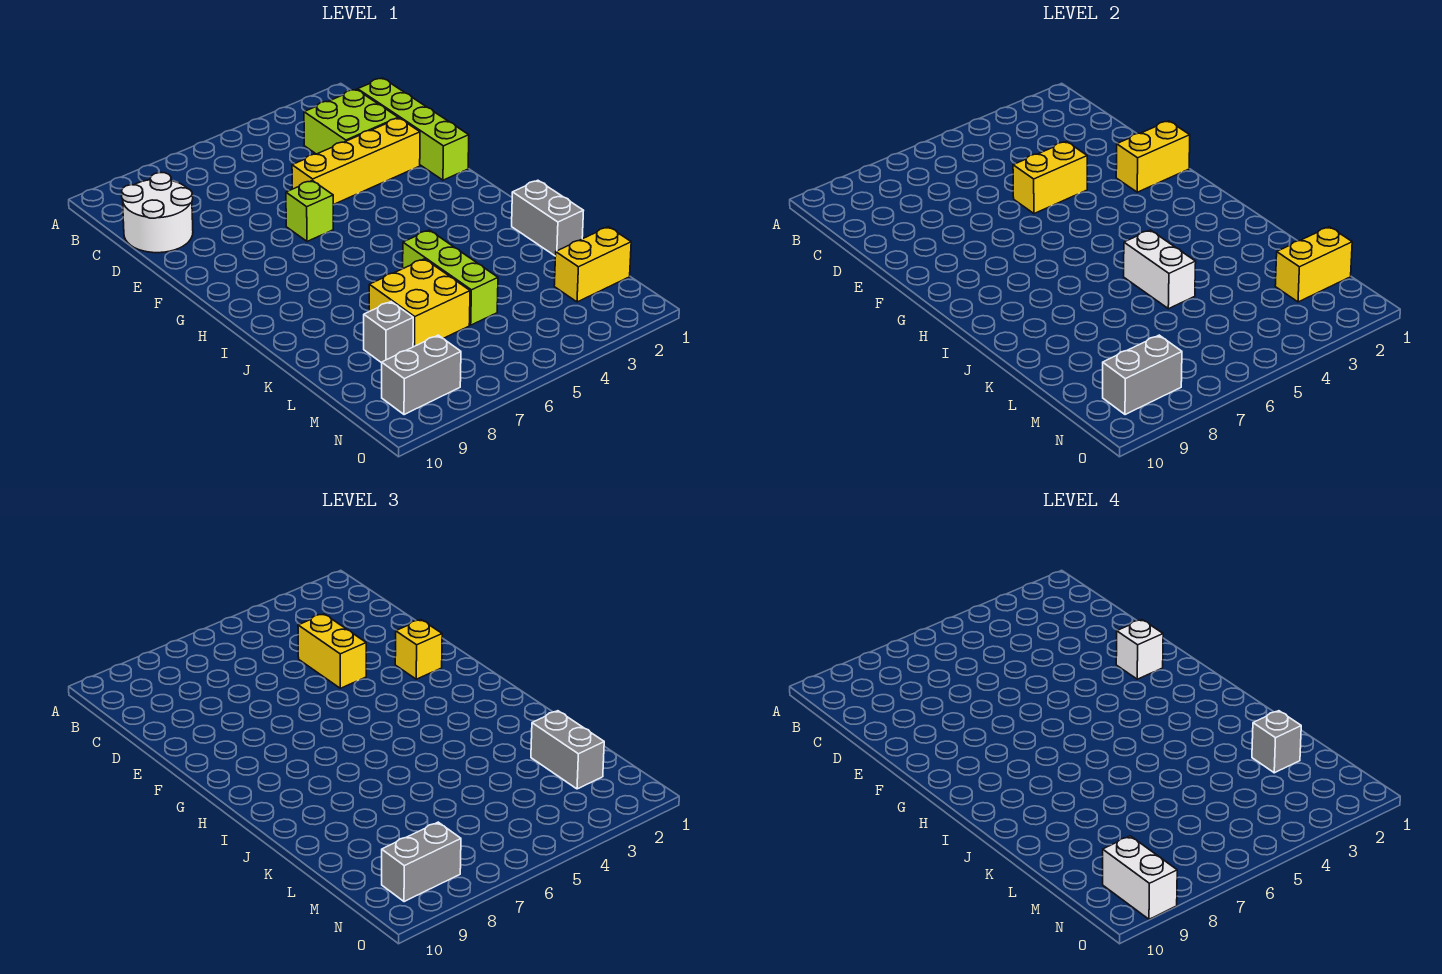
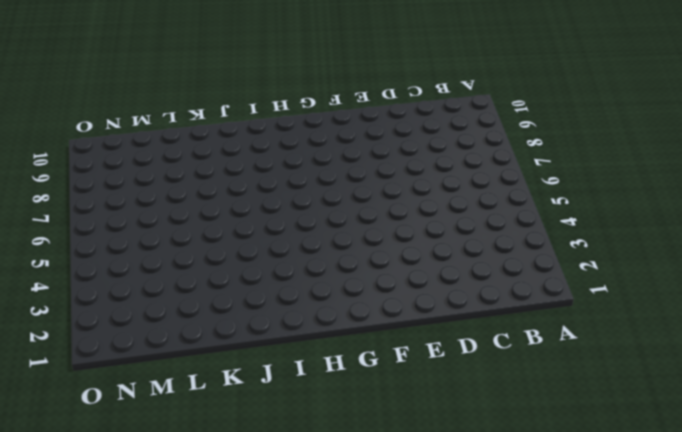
none -> lime 1x4 brick [358,78,469,180]
none -> lime 2x2 brick [304,89,398,154]
none -> white 2x2 round brick [122,173,193,253]

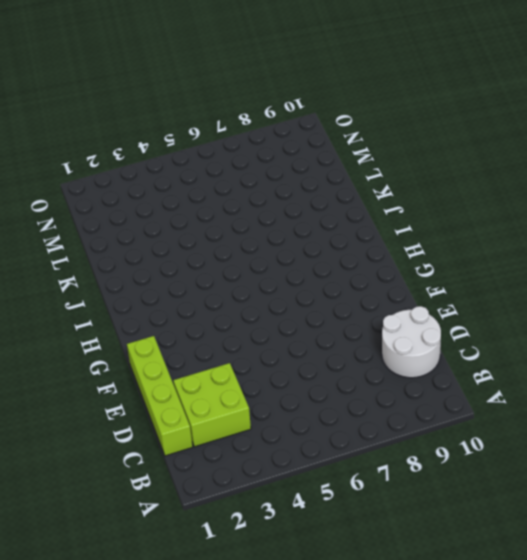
none -> yellow 1x4 brick [292,118,420,205]
none -> lime 1x1 brick [286,181,333,241]
none -> grey 1x2 brick [512,180,584,256]

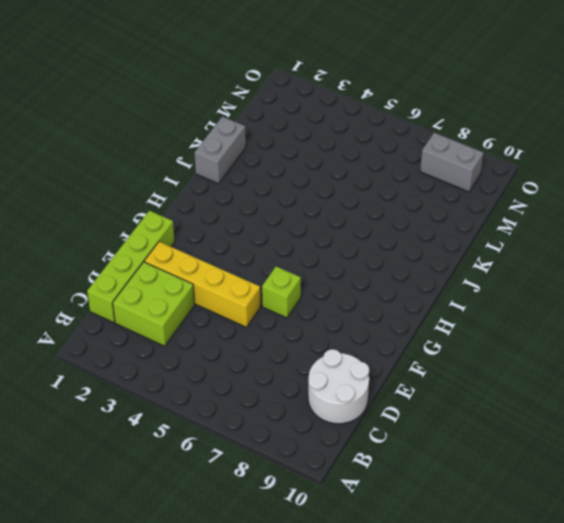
none -> lime 1x3 brick [403,230,498,325]
none -> yellow 2x2 brick [369,259,470,347]
none -> grey 1x1 brick [364,302,413,363]

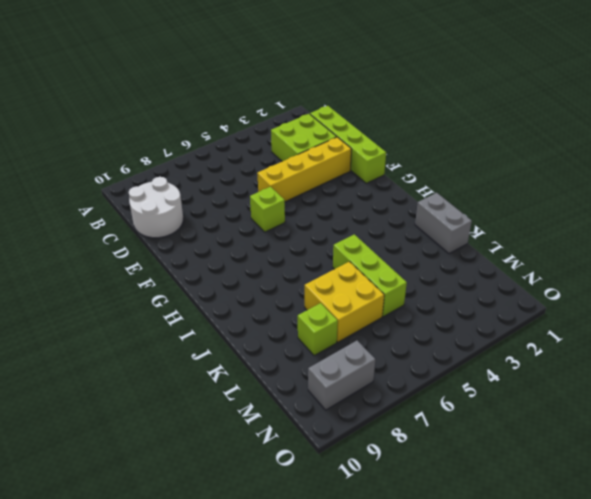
lime 1x1 brick [298,303,338,356] -> grey 1x1 brick [364,302,413,363]
none -> yellow 1x2 brick [554,227,631,302]
none -> yellow 1x2 brick [1013,142,1087,214]
none -> yellow 1x2 brick [1116,121,1190,192]

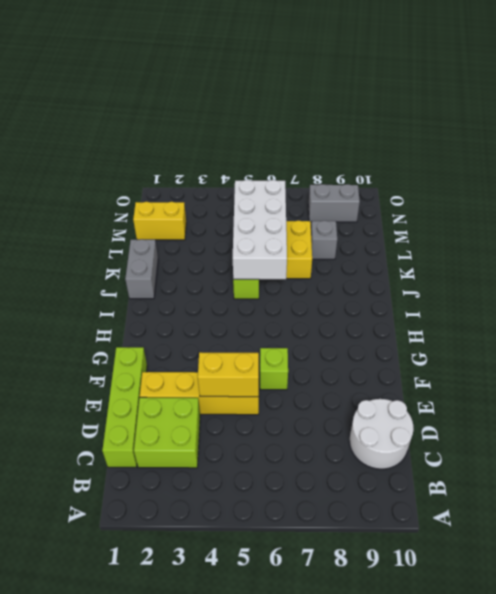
white 2x4 brick [233,180,287,279] -> white 1x2 brick [1124,230,1196,309]
none -> yellow 1x2 brick [1116,121,1190,192]
none -> yellow 1x2 brick [1275,227,1352,302]
none -> grey 1x2 brick [1103,335,1182,415]

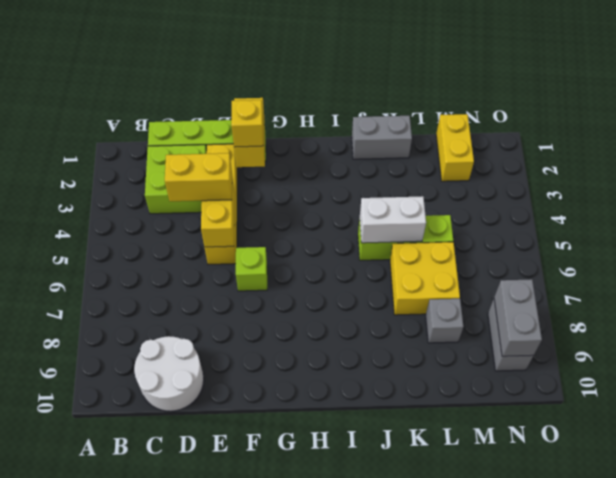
none -> yellow 1x2 brick [1275,227,1352,302]
none -> grey 1x2 brick [531,711,604,789]
none -> grey 1x2 brick [382,822,461,902]

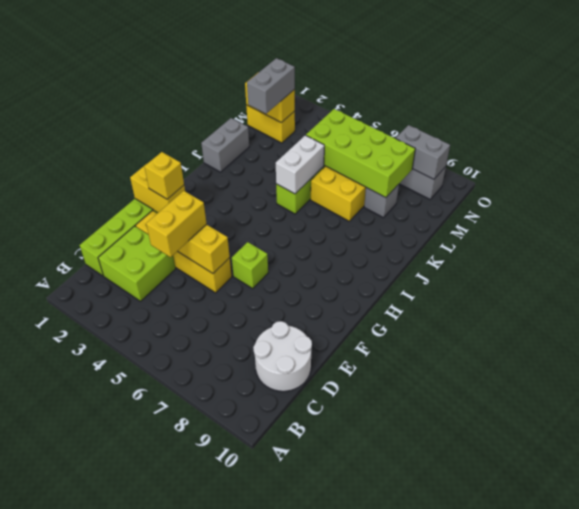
lime 2x4 brick [306,109,415,198] -> none
none -> grey 1x2 brick [382,822,461,902]
none -> white 1x1 brick [1116,620,1163,679]
none -> grey 1x1 brick [1252,711,1301,773]

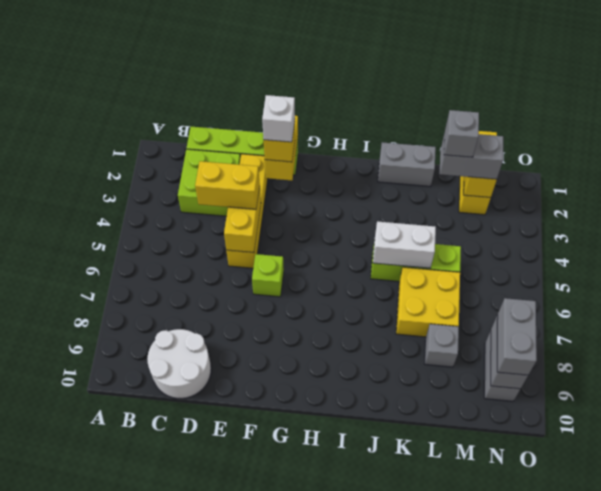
none -> white 1x2 brick [1103,836,1177,919]

